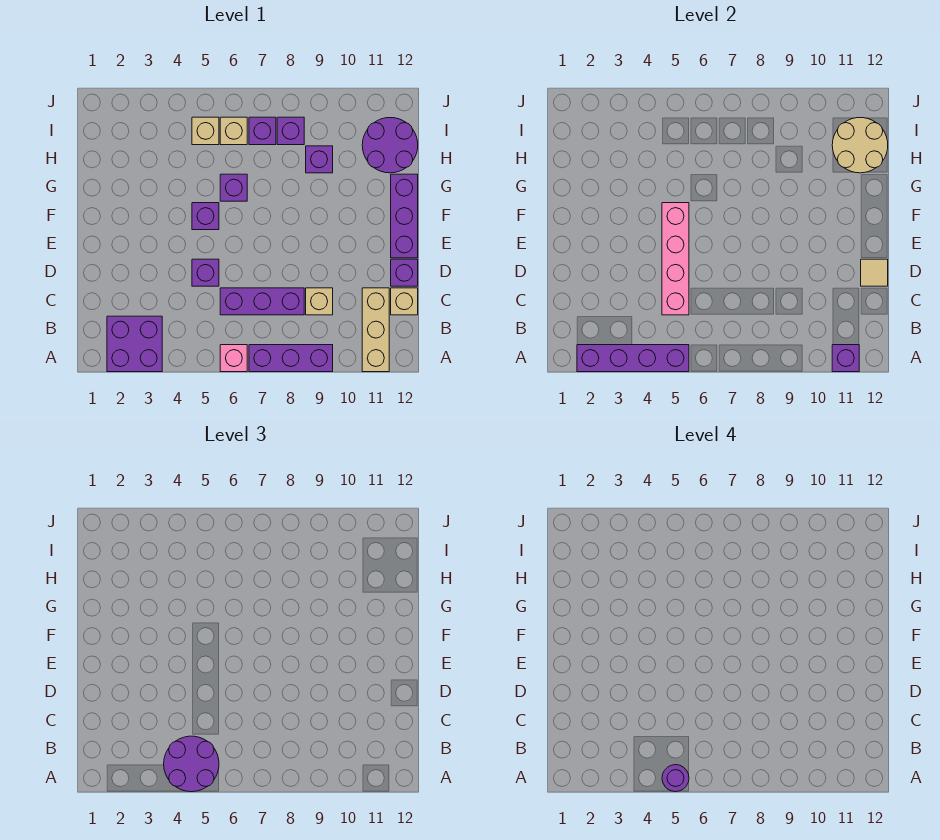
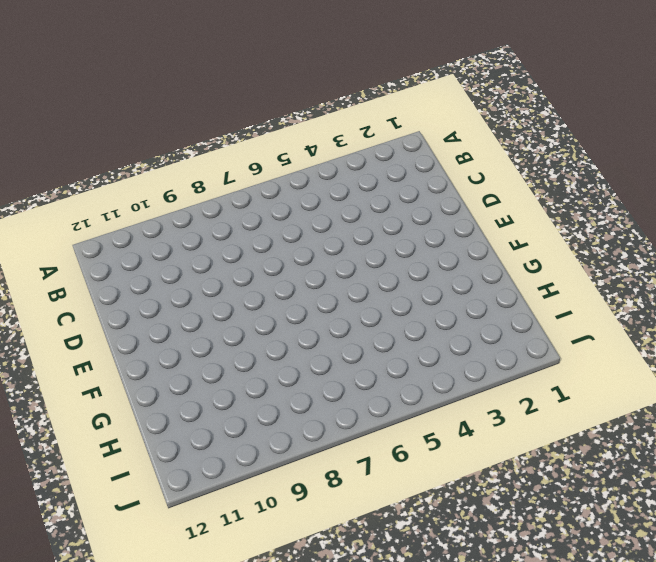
none -> purple 2x2 brick [107,316,162,372]
none -> pink 1x1 brick [220,345,247,372]
none -> purple 1x3 brick [249,345,333,372]

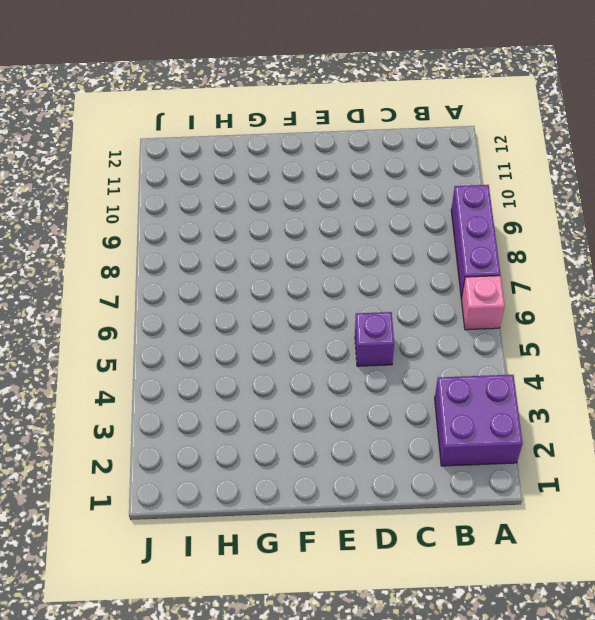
none -> tan 1x3 brick [362,288,389,372]
none -> purple 1x3 brick [220,288,304,315]
none -> tan 1x1 brick [306,288,333,315]

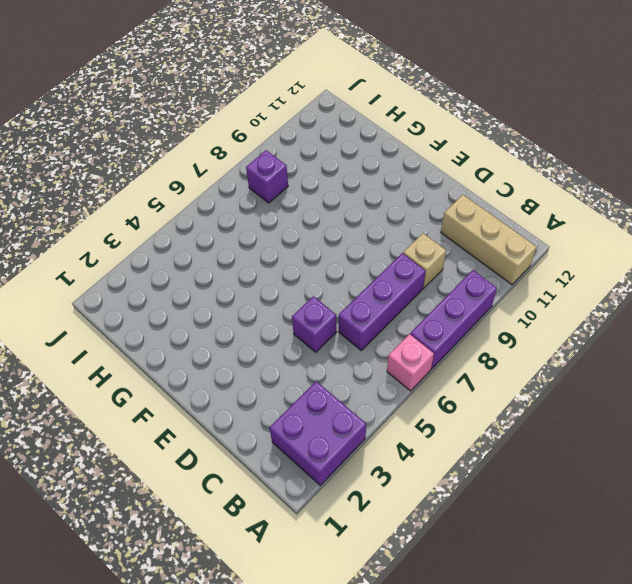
none -> tan 1x1 brick [391,288,418,315]
none -> purple 1x1 brick [391,259,418,286]
none -> purple 1x3 brick [391,174,418,258]

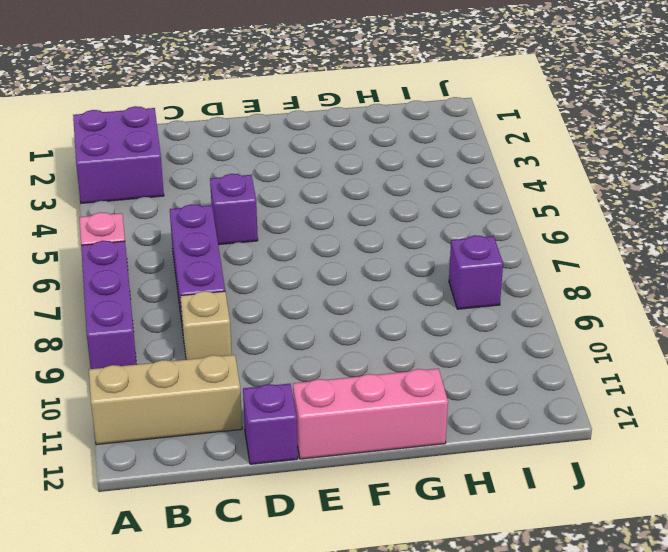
pink 1x3 brick [293,369,448,459] -> purple 1x3 brick [391,174,418,258]
none -> tan 1x1 brick [391,288,418,315]
none -> purple 1x1 brick [192,203,219,230]
none -> purple 1x1 brick [220,174,247,201]

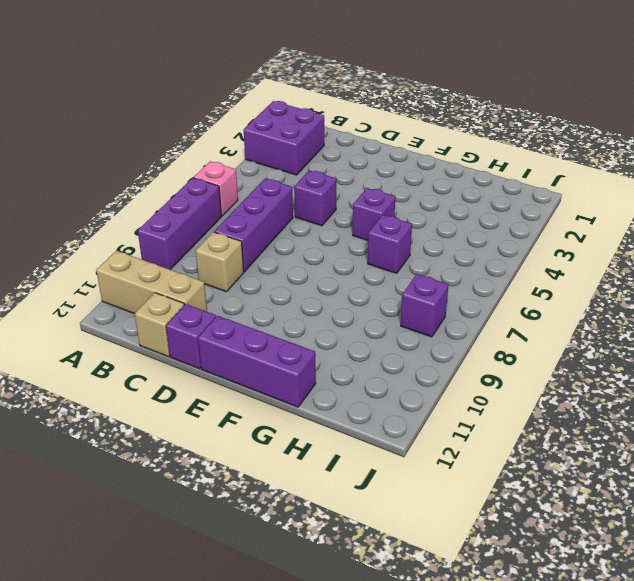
none -> purple 1x1 brick [306,146,333,173]
none -> purple 2x2 round brick [362,118,418,173]
none -> tan 1x1 brick [192,117,219,145]

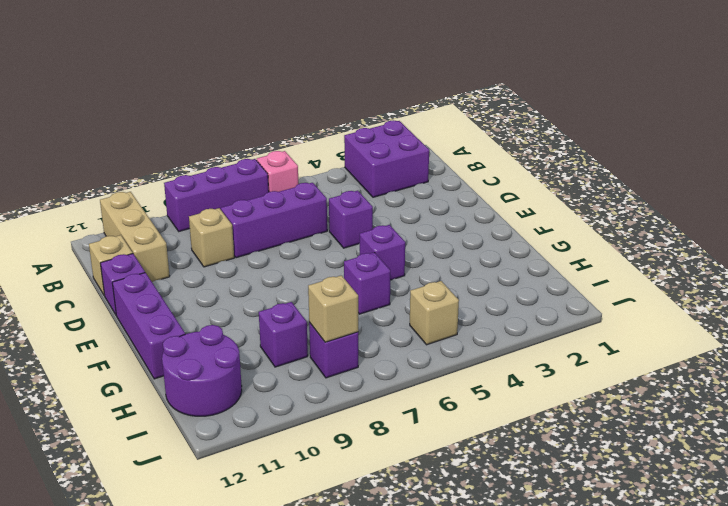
tan 1x1 brick [308,275,358,342] -> tan 1x1 brick moved to [220,117,247,145]
none -> purple 1x1 brick [249,117,276,145]
none -> purple 1x4 brick [577,345,689,372]
none -> purple 1x1 brick [832,345,859,372]

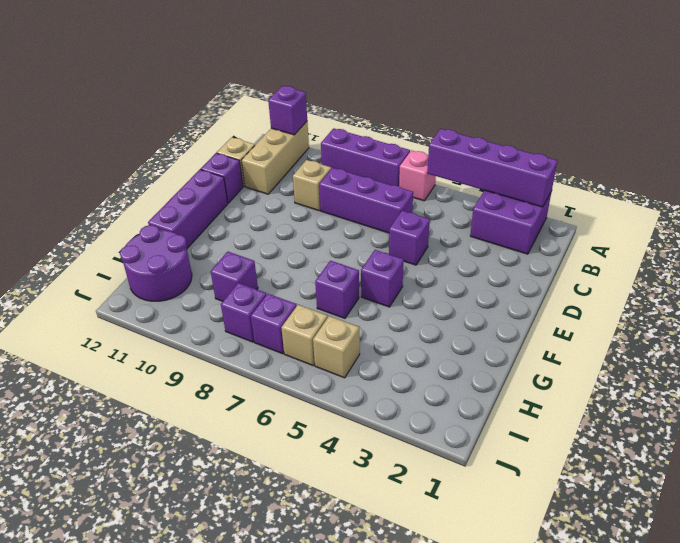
none -> pink 1x4 brick [662,203,689,315]
none -> tan 1x1 tile [861,259,888,286]
none -> tan 2x2 round brick [832,118,888,173]

